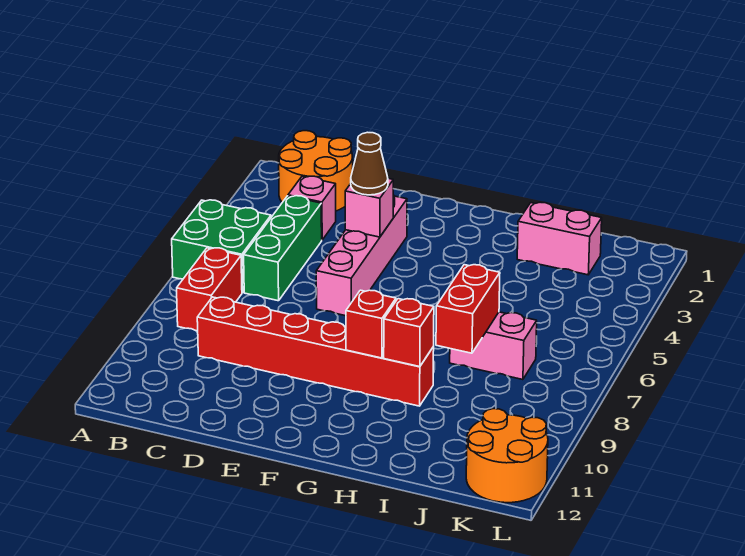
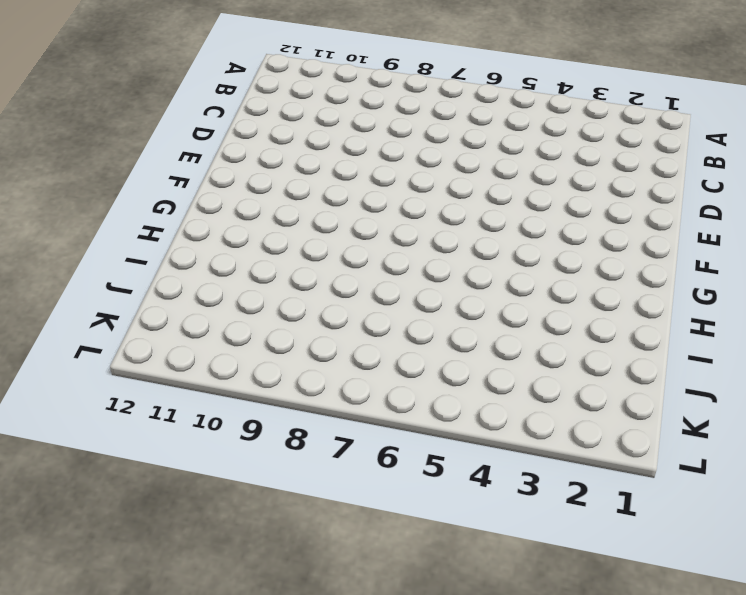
none -> green 2x2 brick [172,200,271,293]
none -> orange 2x2 round brick [279,131,353,211]
none -> red 1x2 brick [177,248,242,331]

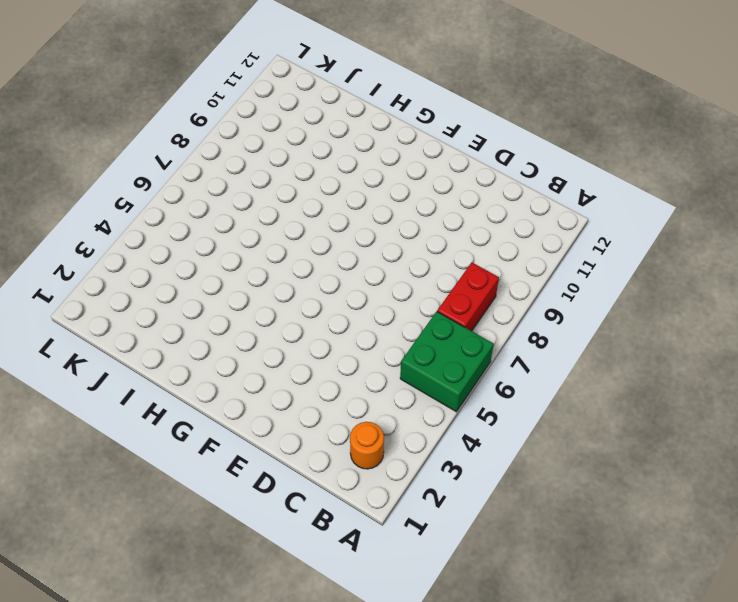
orange 1x1 round brick [350,422,384,469] -> orange 2x2 round brick [279,131,353,211]
none -> pink 1x1 brick [288,176,336,240]
none -> green 1x3 brick [244,196,322,301]
none -> red 1x6 brick [197,297,434,406]

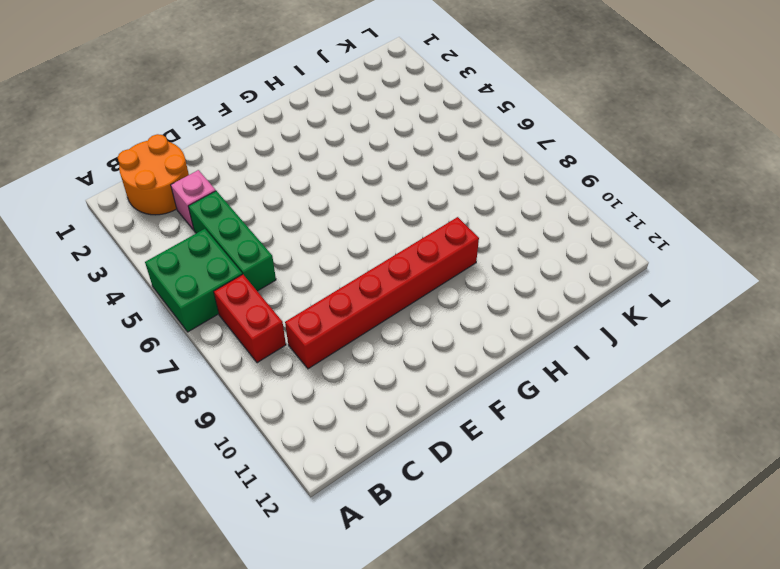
none -> pink 1x4 brick [316,195,407,316]
none -> pink 1x2 brick [517,202,602,275]
none -> pink 1x2 brick [450,312,537,380]

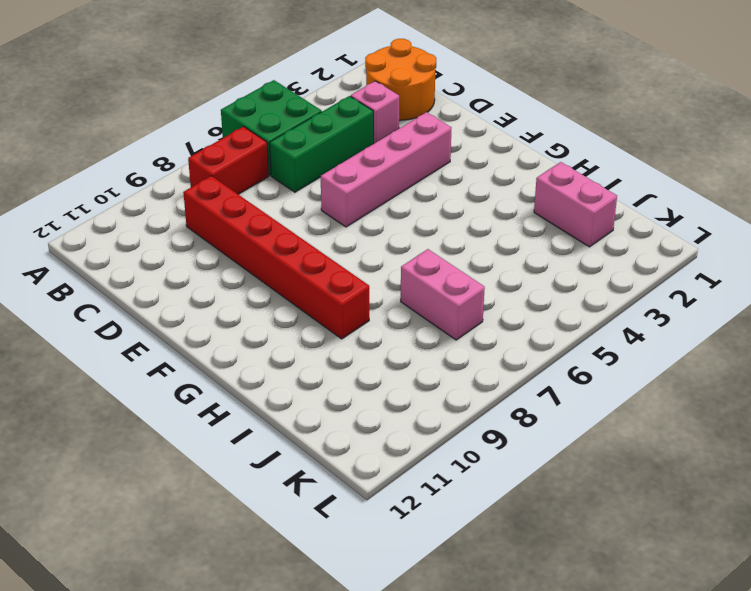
none -> orange 2x2 round brick [466,409,548,503]
none -> pink 1x1 brick [345,179,393,237]
none -> red 1x1 brick [346,290,396,358]

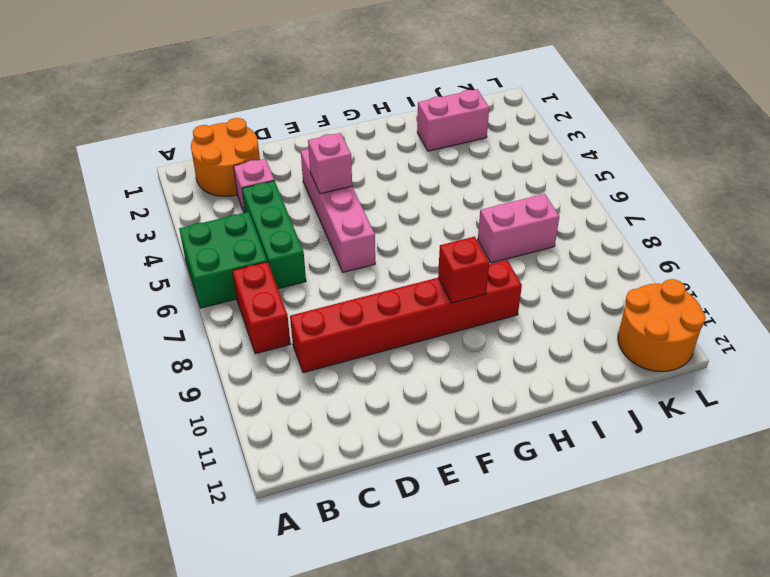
none -> red 1x1 brick [384,299,434,367]
none -> red 1x2 brick [436,265,500,353]
none -> brown 1x1 cone [351,132,388,195]

